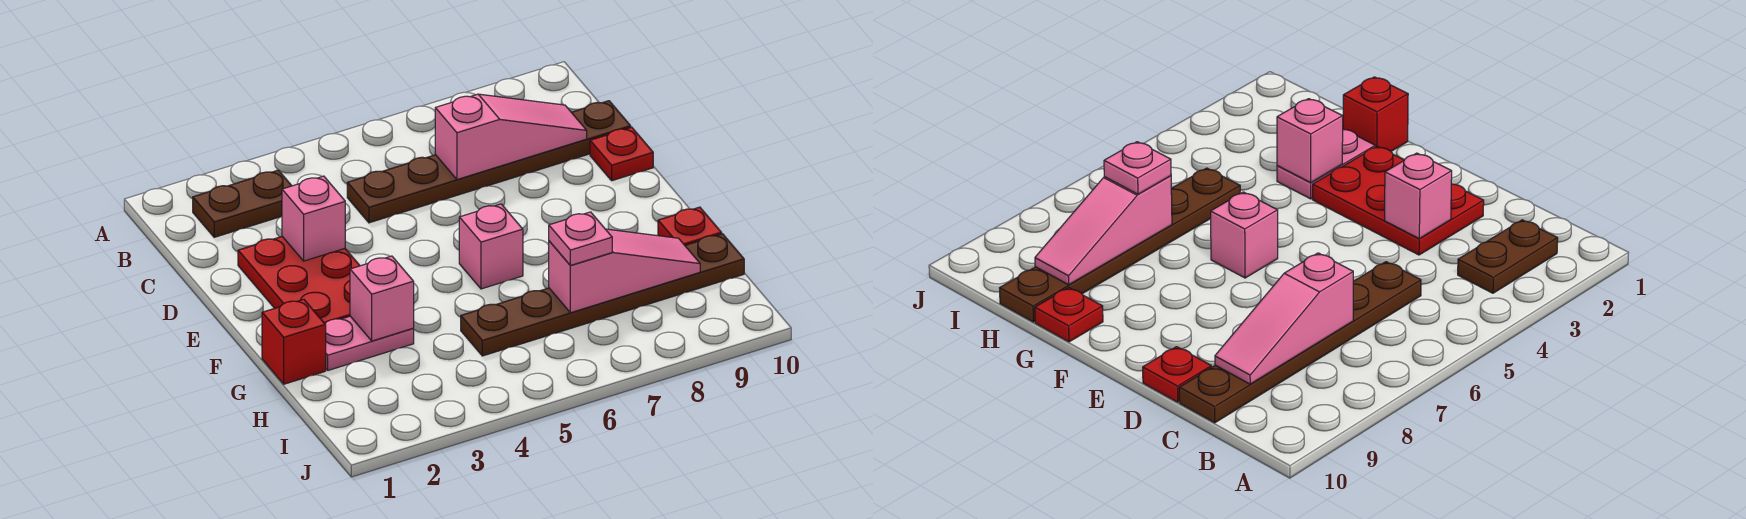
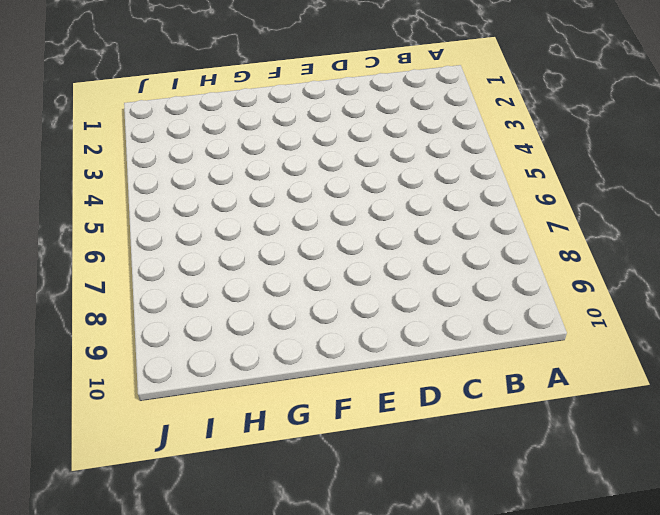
none -> brown 1x2 plate [193,170,292,237]
none -> brown 1x6 plate [347,101,631,223]
none -> red 2x3 plate [238,237,360,323]

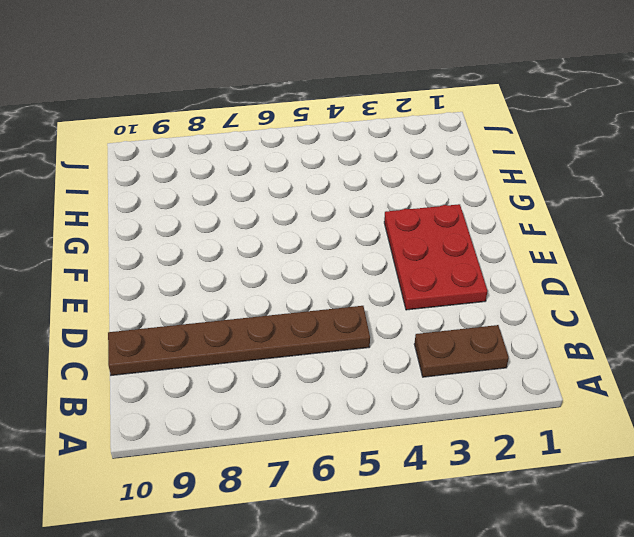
none -> red 1x1 plate [590,127,653,181]
none -> pink 1x1 brick [459,204,523,289]
none -> red 1x1 brick [262,299,326,384]

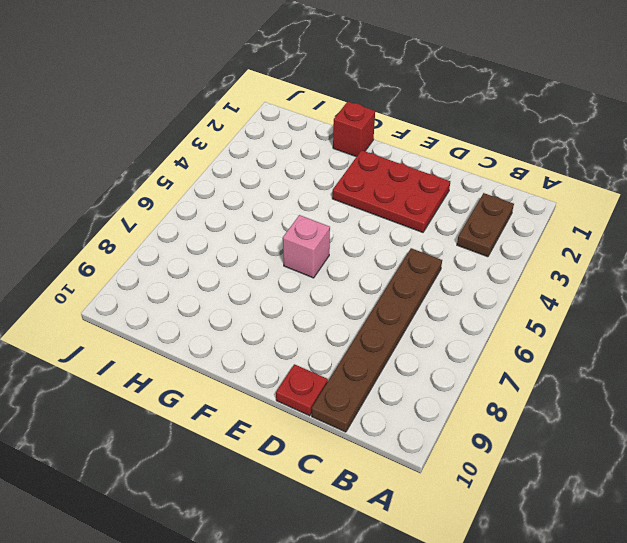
none -> pink 1x2 plate [325,316,414,370]
none -> red 1x1 plate [658,207,722,245]
none -> brown 1x6 plate [461,234,744,356]

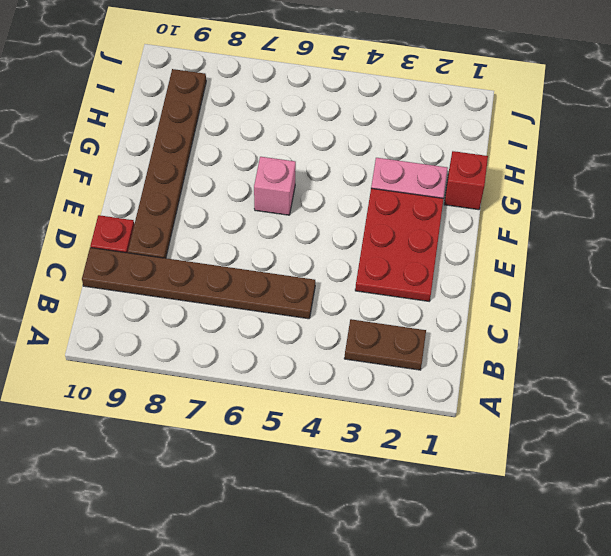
brown 1x6 plate [128,69,206,258] -> brown 1x6 plate turned to [461,234,744,356]
none -> red 1x1 plate [658,207,722,245]
none -> pink 1x3 slope [435,94,587,180]
none -> pink 1x1 brick [282,176,345,261]

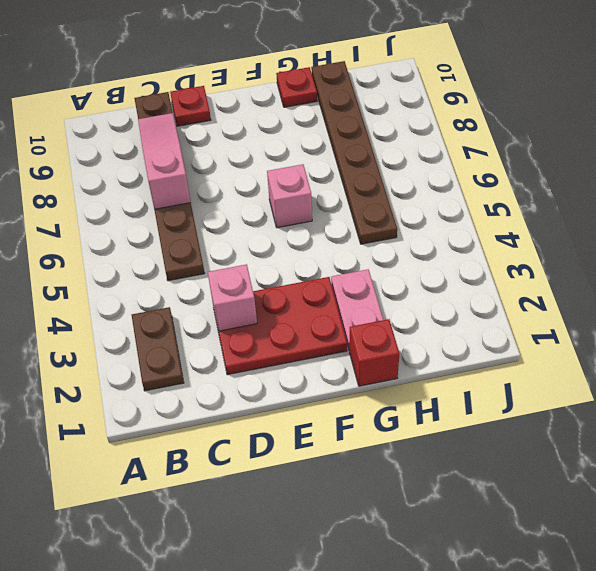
none -> pink 1x1 brick [350,256,414,341]
none -> pink 1x3 slope [549,229,700,313]
none -> pink 1x1 plate [549,212,612,265]

